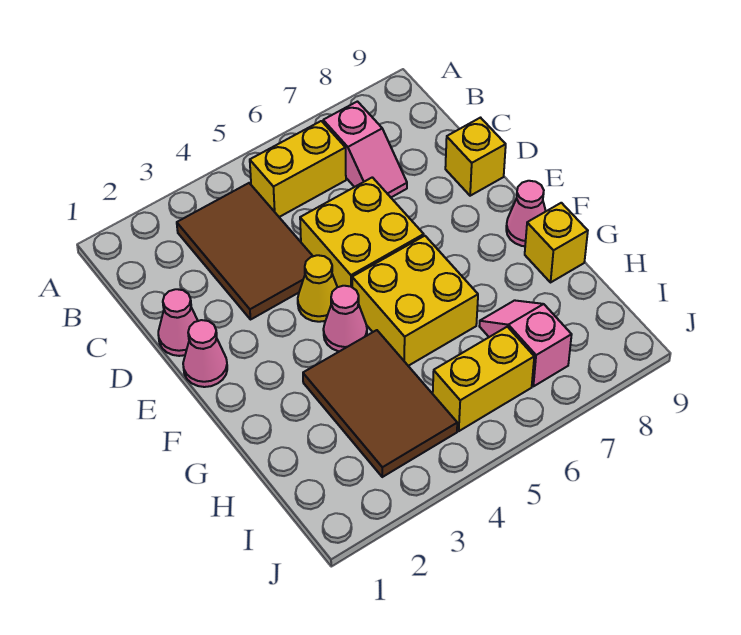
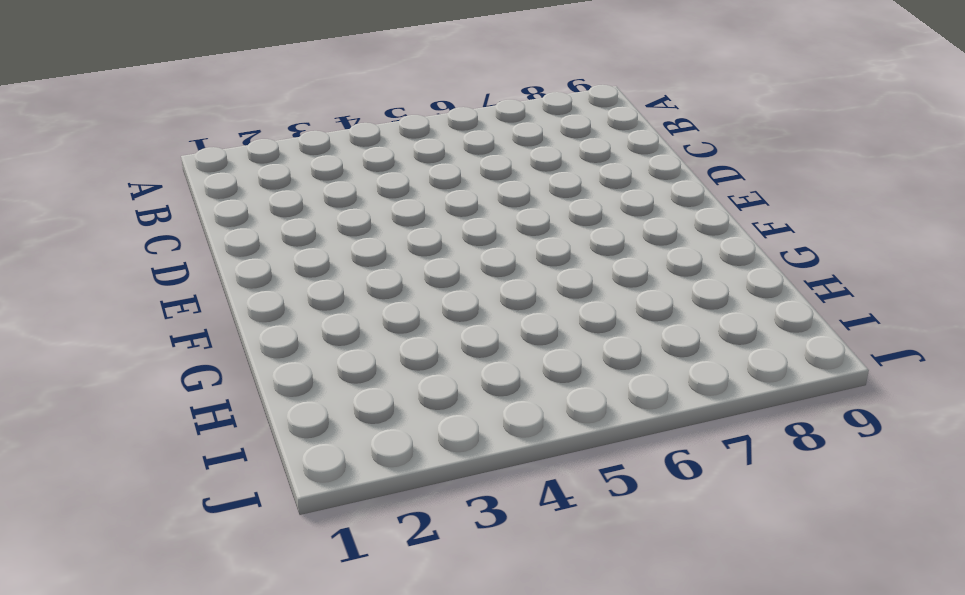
none -> brown 2x3 tile [177,183,313,319]
none -> yellow 1x2 brick [250,121,346,217]
none -> pink 1x2 slope [323,102,407,197]

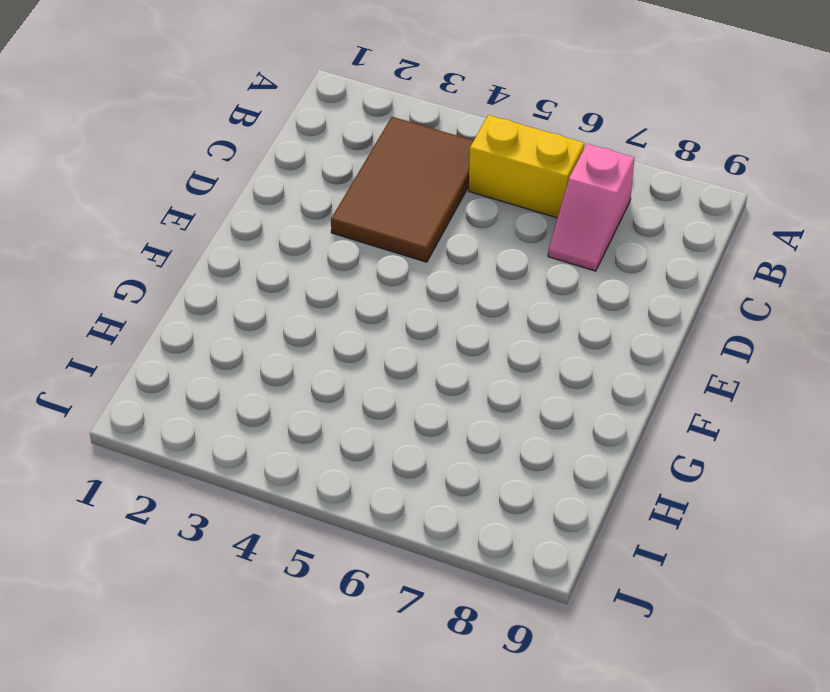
none -> pink 1x1 cone [158,289,198,356]
none -> yellow 2x2 brick [300,177,424,287]
none -> yellow 1x1 brick [445,118,506,196]

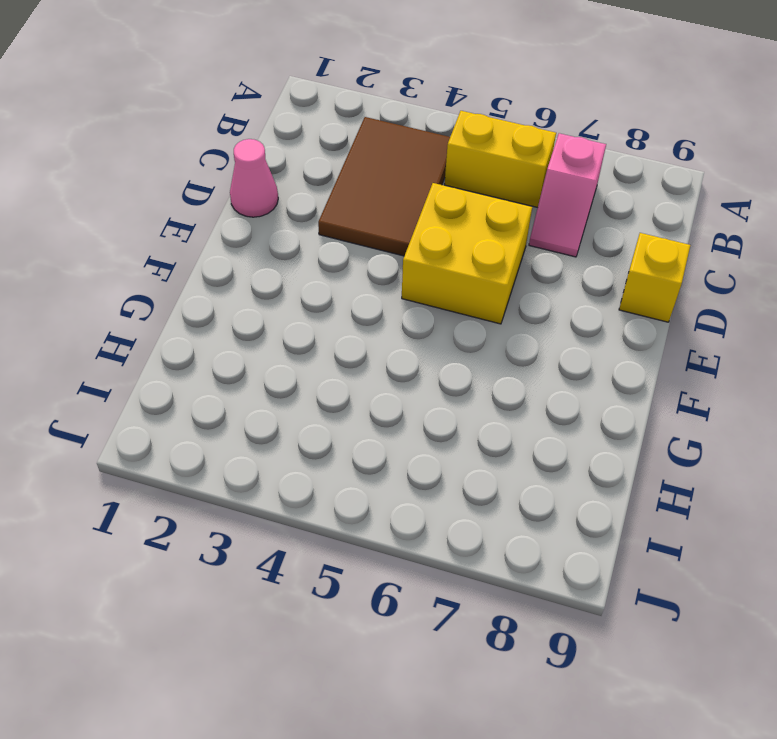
none -> pink 1x1 cone [183,320,227,387]
none -> yellow 1x1 cone [298,255,337,322]
none -> pink 1x1 cone [323,286,367,351]

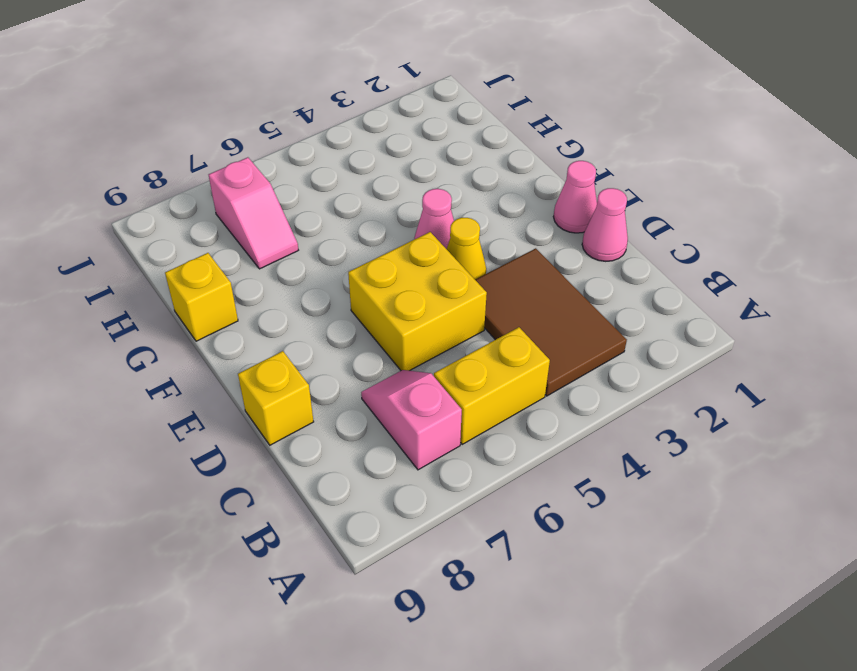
none -> yellow 2x2 brick [352,236,478,366]
none -> pink 1x1 cone [506,181,546,246]
none -> brown 2x3 tile [303,330,457,477]

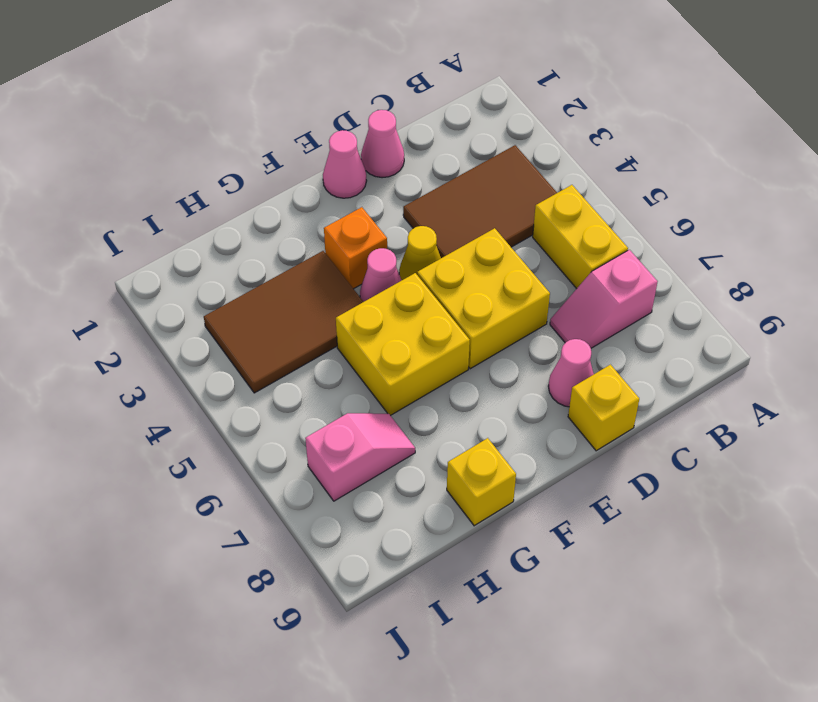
pink 1x1 cone [548,339,594,407] -> pink 1x1 cone moved to [506,181,546,246]
orange 1x1 brick [324,207,387,289] -> none
none -> yellow 1x2 brick [433,327,534,431]

